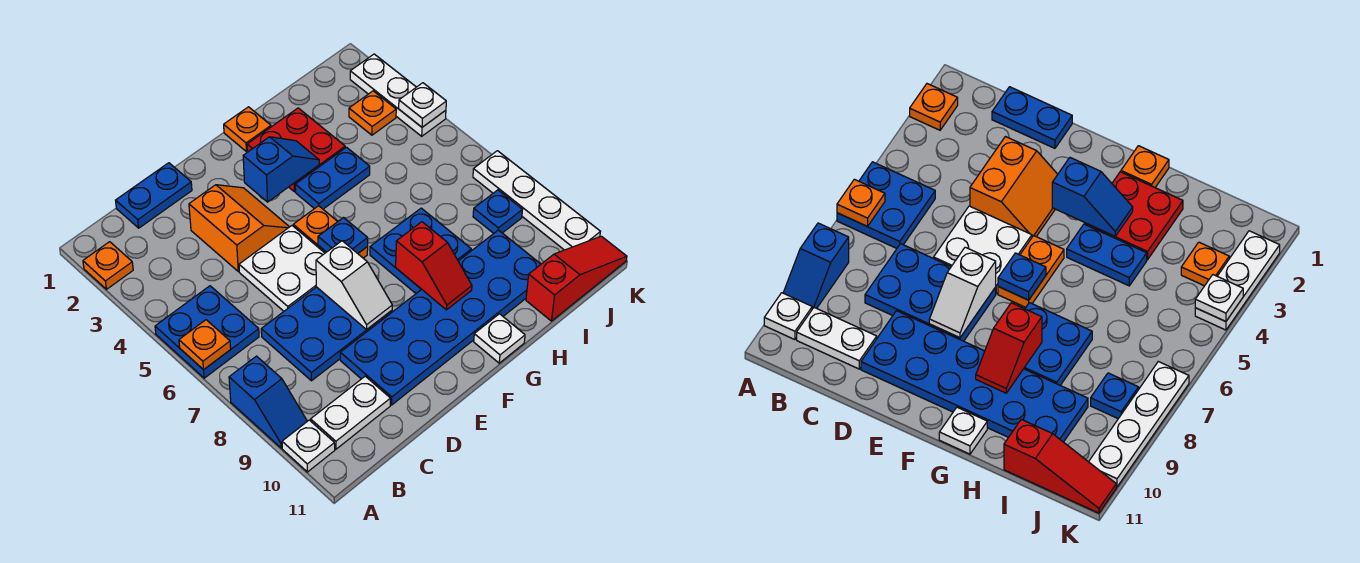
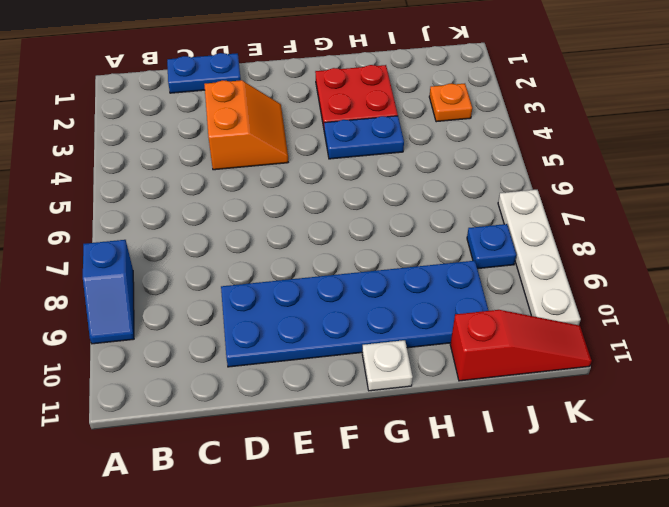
none -> orange 1x1 plate [83,242,133,289]
none -> blue 2x2 plate [155,286,259,378]
none -> white 1x1 plate [282,420,335,472]

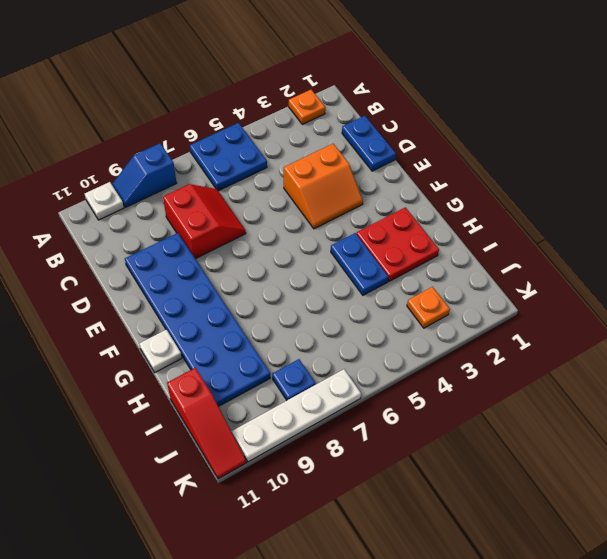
red 2x2 slope [163,184,246,259] -> blue 2x3 plate [261,287,392,381]
none -> white 1x2 plate [311,376,390,449]
none -> white 2x2 plate [239,226,325,311]
none -> orange 1x2 plate [293,206,368,258]

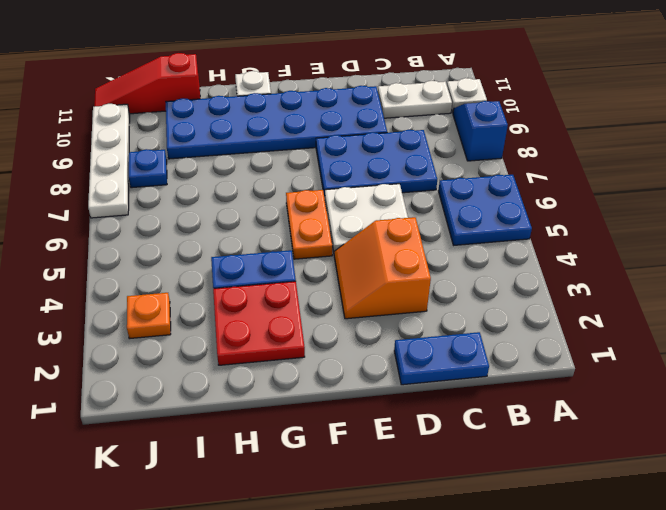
none -> orange 1x1 plate [83,242,133,289]
none -> orange 1x1 plate [224,107,271,152]
none -> blue 2x2 plate [370,208,471,293]

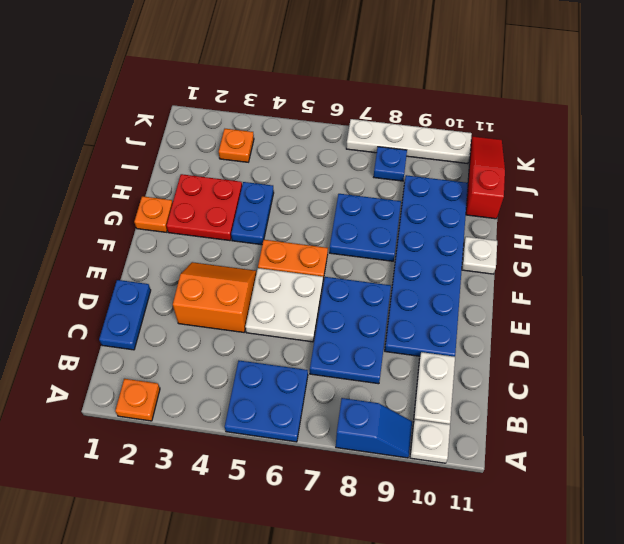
none -> white 1x3 plate [350,54,446,136]
none -> orange 1x1 plate [179,320,231,370]
none -> white 1x2 slope [316,241,392,329]

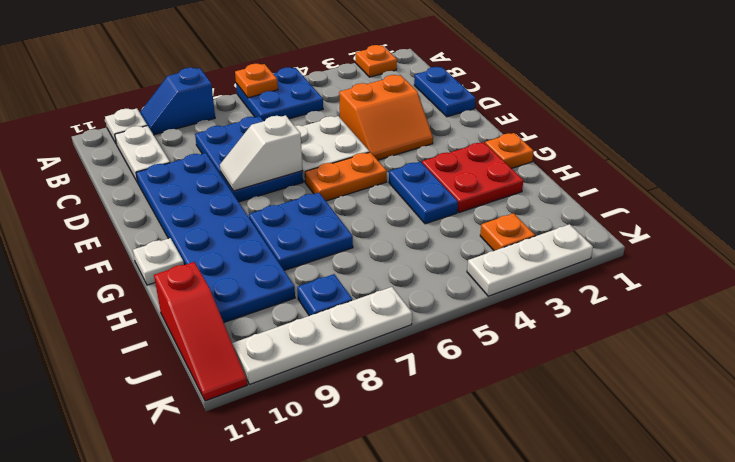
none -> blue 1x2 slope [243,137,319,202]
none -> blue 1x1 plate [318,218,368,253]
none -> red 1x2 slope [396,222,472,310]

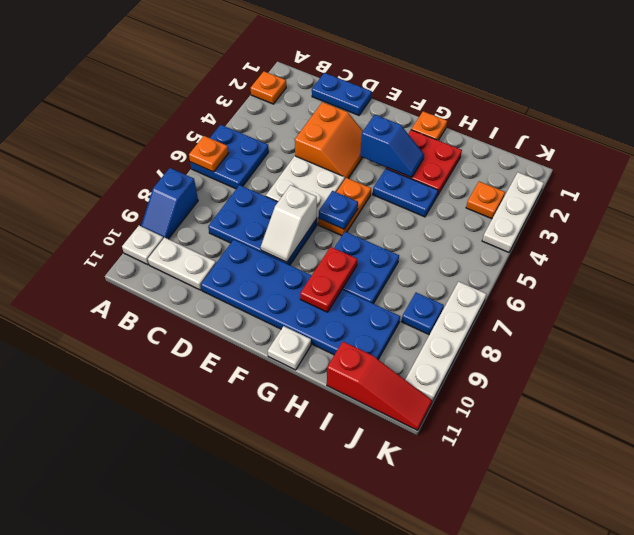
red 1x2 plate [300,247,357,312] -> red 1x2 slope [396,222,472,310]
none -> white 1x1 plate [399,83,446,127]

